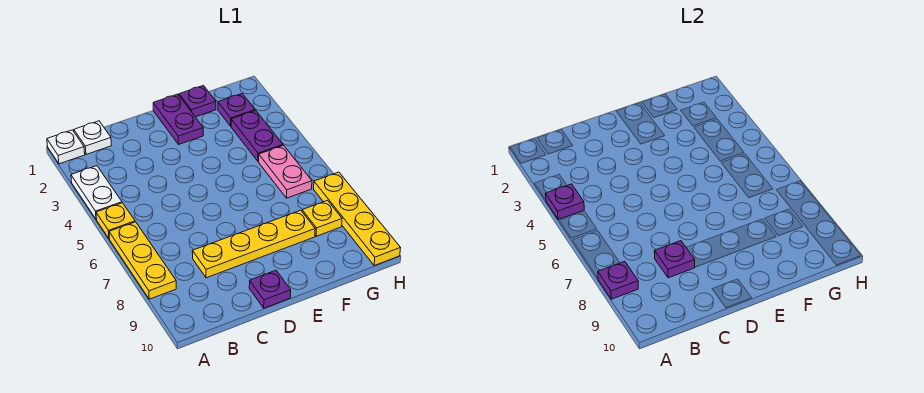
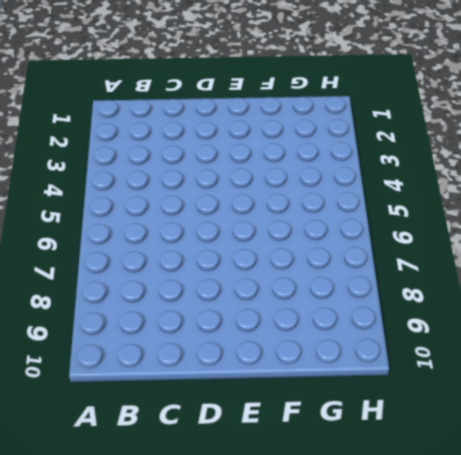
none -> white 1x1 plate [47,130,85,164]
none -> white 1x2 plate [71,166,122,220]
none -> yellow 1x1 plate [96,203,135,239]

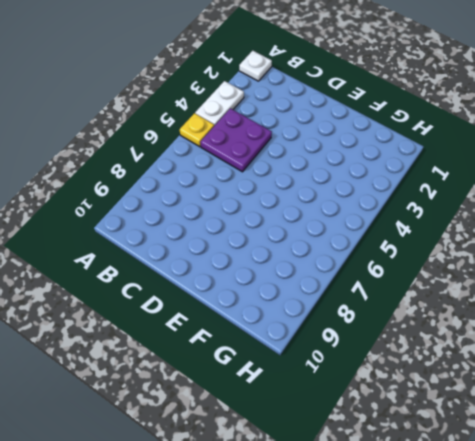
purple 2x2 plate [200,108,272,172] -> none
none -> yellow 1x3 plate [109,222,176,299]
none -> white 1x1 plate [74,121,111,154]
none -> yellow 1x4 plate [192,210,315,278]

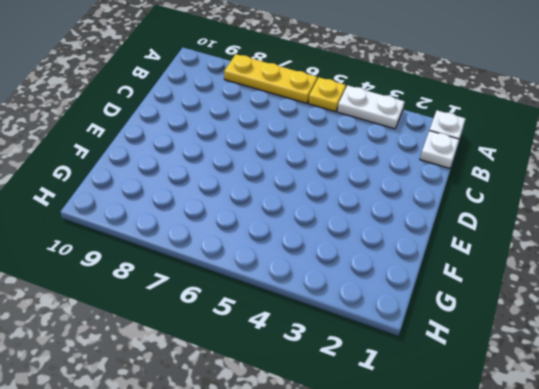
none -> yellow 1x4 plate [192,210,315,278]
none -> purple 1x1 plate [249,270,291,308]
none -> purple 1x2 plate [153,94,203,144]

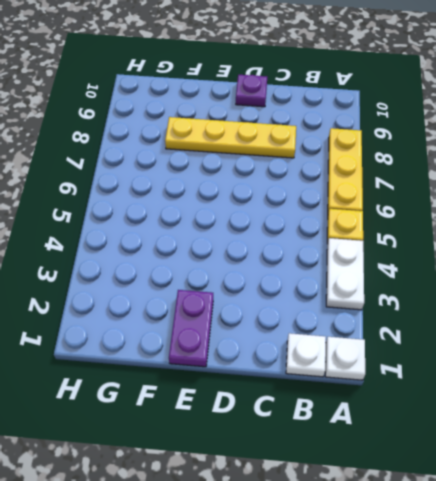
none -> purple 1x1 plate [179,86,216,117]
none -> purple 1x1 plate [218,94,255,126]
none -> purple 1x2 plate [231,110,283,162]

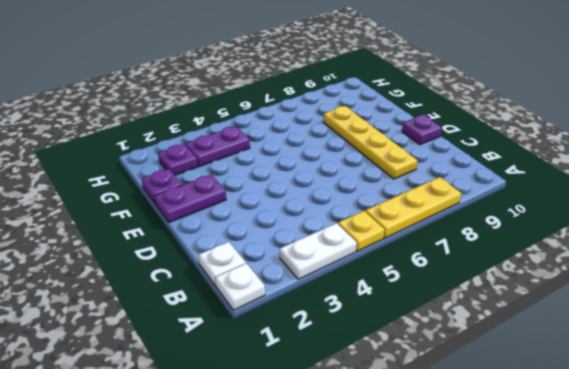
none -> pink 1x2 plate [259,145,312,198]
none -> yellow 1x1 plate [302,200,342,236]
none -> yellow 1x4 plate [314,172,400,266]

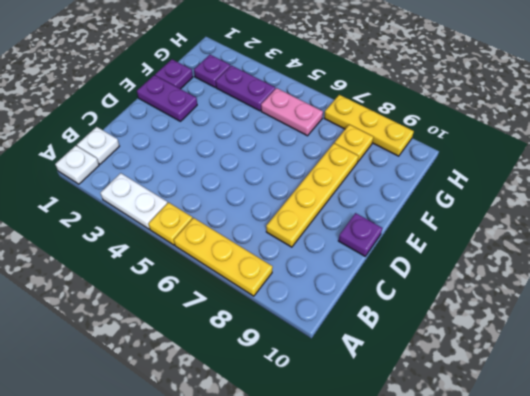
yellow 1x3 plate [324,95,414,156] -> yellow 1x4 plate [314,172,400,266]
none -> purple 1x1 plate [545,184,584,220]
none -> purple 1x1 plate [598,261,638,299]
none -> purple 1x1 plate [654,241,695,278]

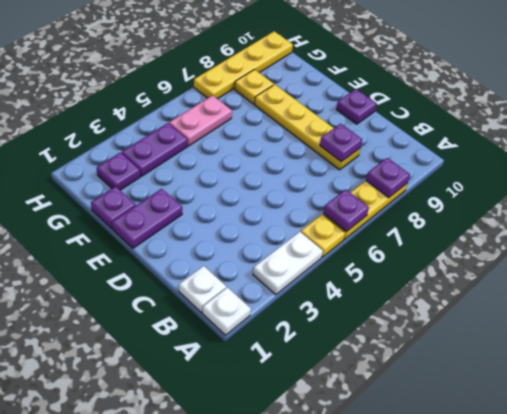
purple 1x1 plate [324,189,369,232] -> purple 1x1 plate moved to [545,184,584,220]

